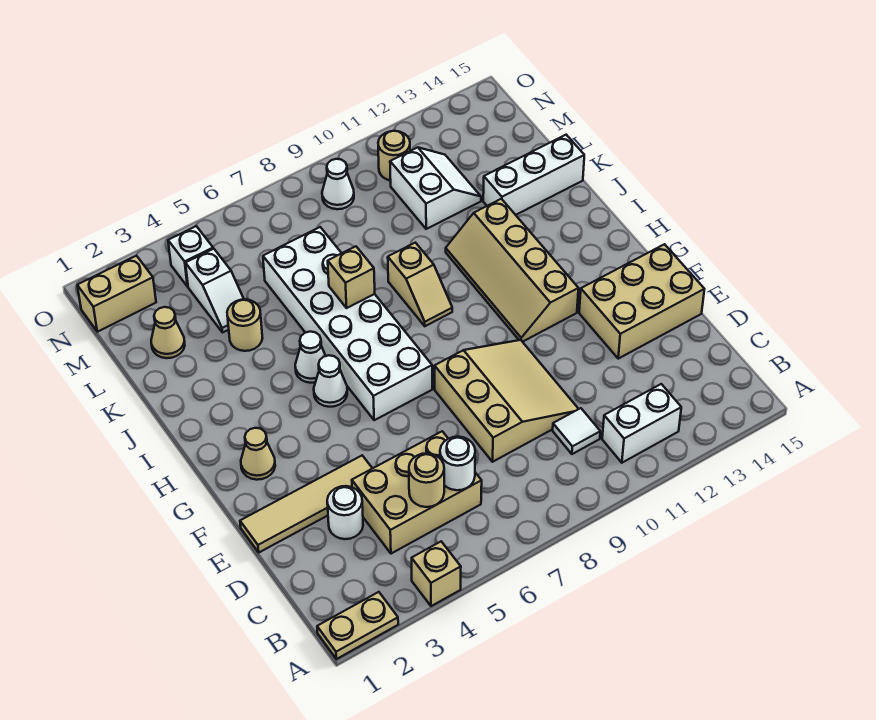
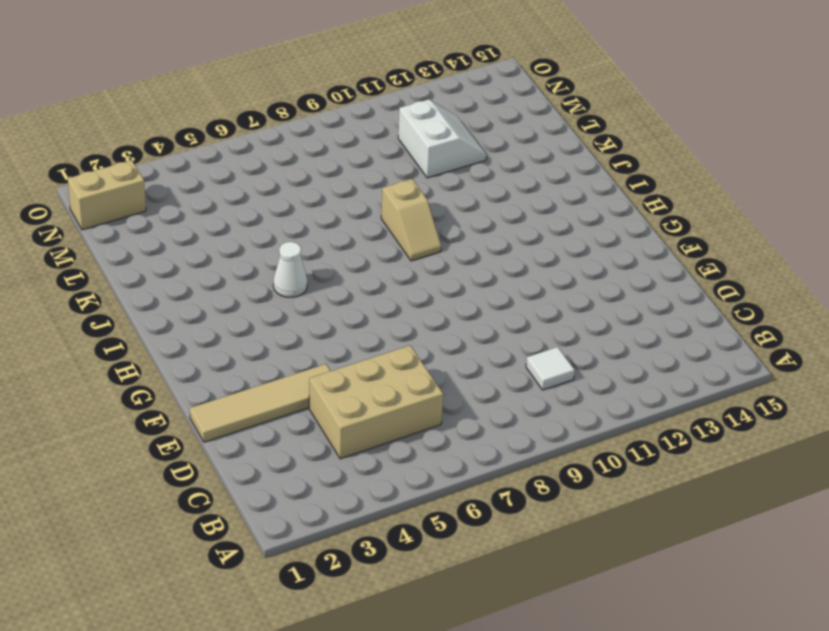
none -> tan 1x2 plate [317,592,398,659]
none -> tan 1x1 brick [412,542,461,606]
none -> white 1x2 brick [602,384,681,463]

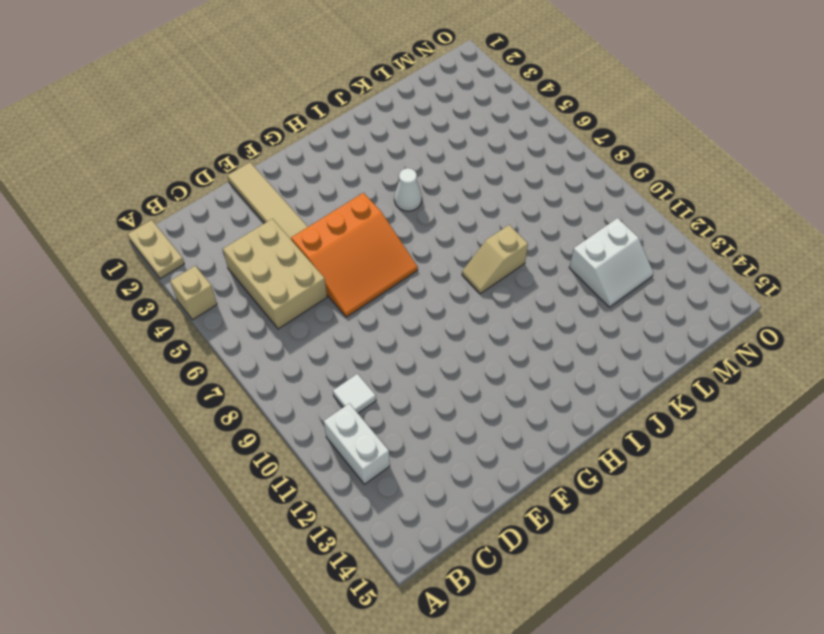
orange 3x3 slope [291,193,418,317] -> white 2x6 brick [263,227,432,420]
none -> white 1x1 round brick [327,486,363,539]
none -> tan 3x3 slope [435,340,578,462]
none -> tan 2x3 brick [579,244,704,359]

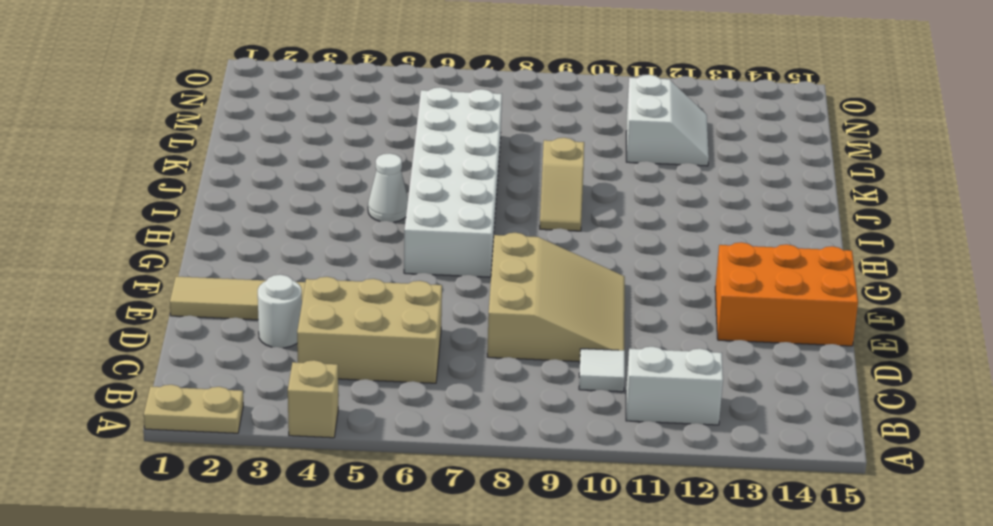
orange 2x3 brick [715,242,858,346] -> tan 2x3 brick [579,244,704,359]
none -> tan 1x1 cone [241,428,275,480]
none -> tan 2x4 slope [446,199,578,342]
none -> white 1x1 cone [314,355,347,407]

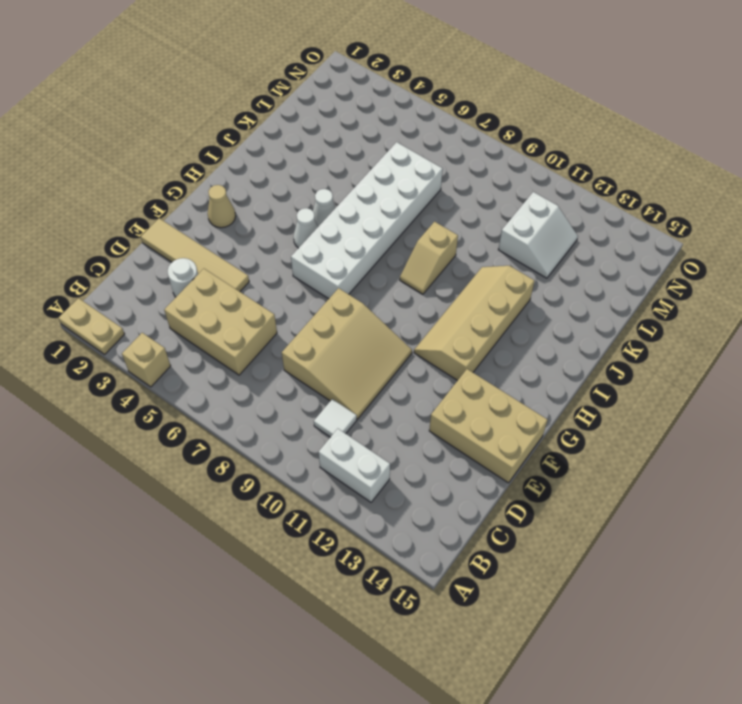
none -> tan 1x1 round brick [227,299,263,351]
none -> white 1x3 brick [483,135,584,215]
none -> tan 1x1 cone [151,307,185,358]

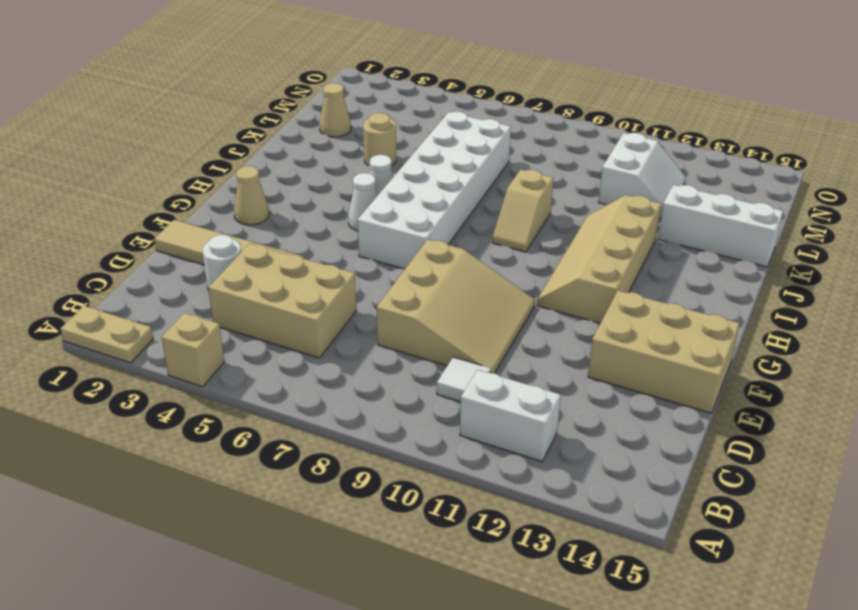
none -> white 1x2 slope [186,249,244,333]
none -> tan 1x2 brick [77,256,156,332]
none -> white 1x1 brick [168,226,213,287]

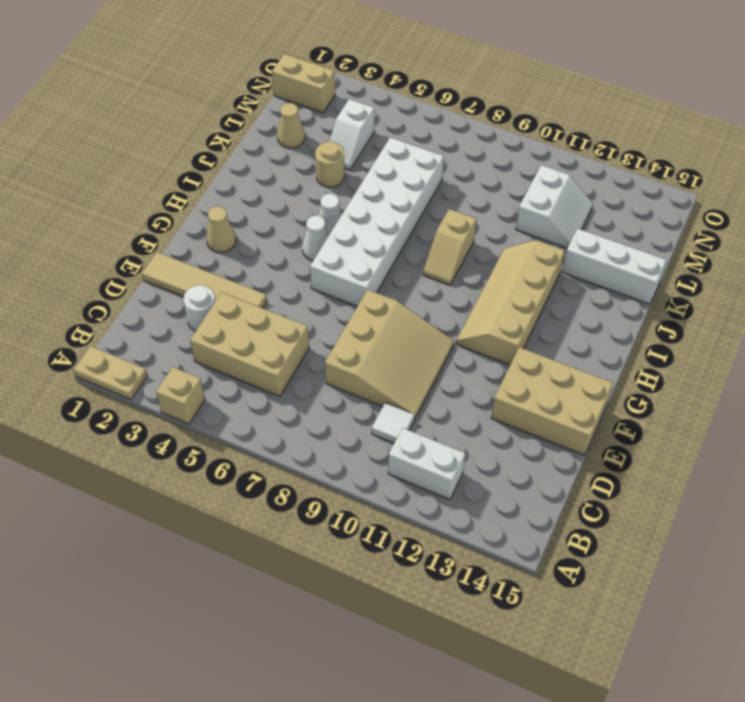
none -> white 1x1 brick [168,226,213,287]
none -> white 1x1 cone [322,159,354,209]
none -> tan 1x1 round brick [378,131,410,181]

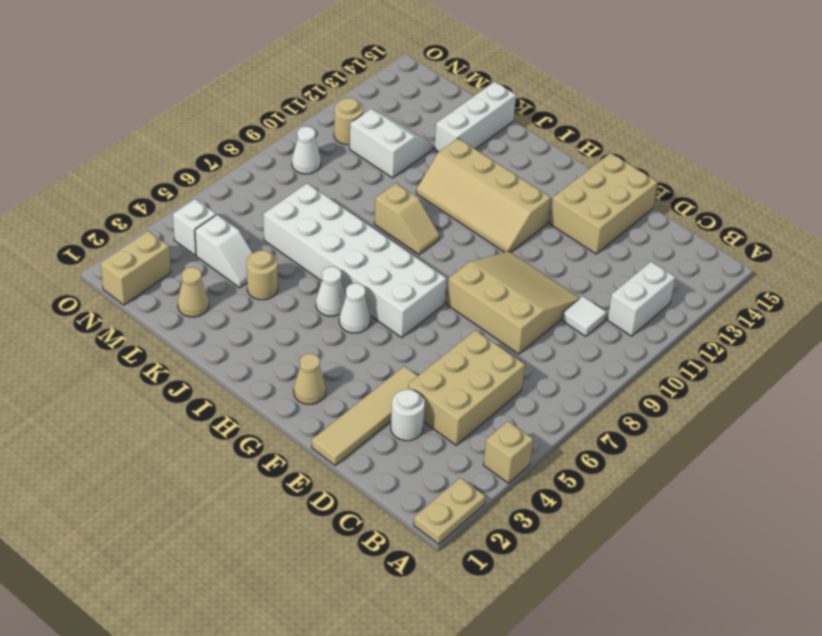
none -> tan 1x1 round brick [409,453,444,507]
none -> white 1x1 round brick [440,437,475,490]
none -> tan 1x1 brick [328,246,375,308]

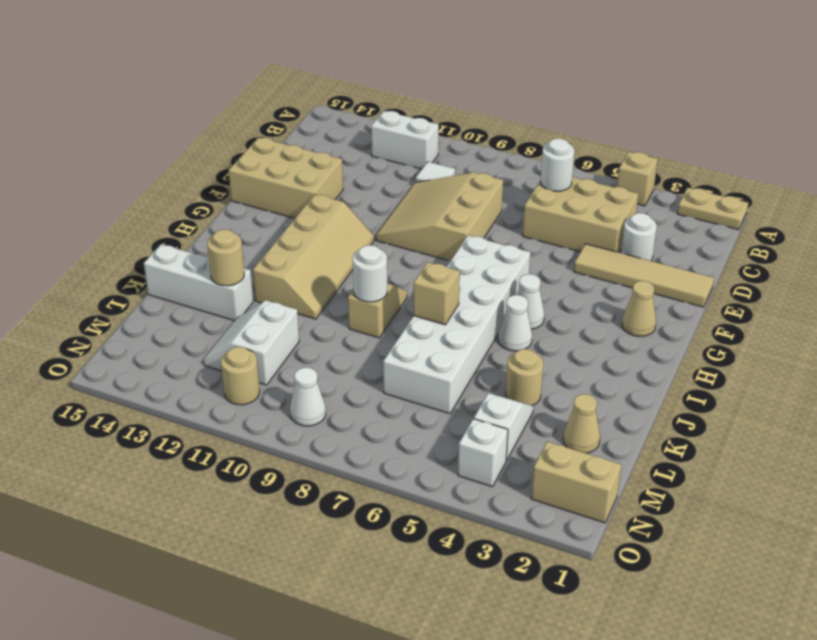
white 1x1 round brick [353,245,387,302] -> none
tan 1x1 round brick [207,230,244,286] -> tan 1x1 round brick moved to [409,453,444,507]

